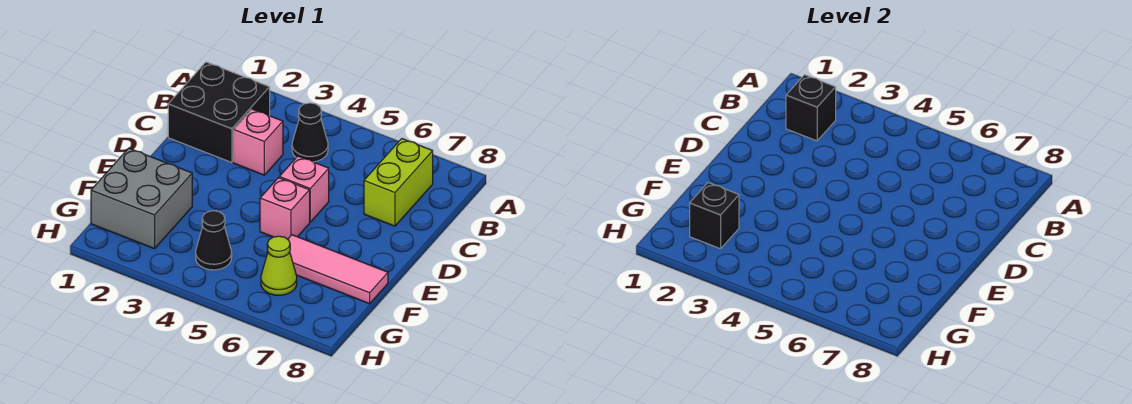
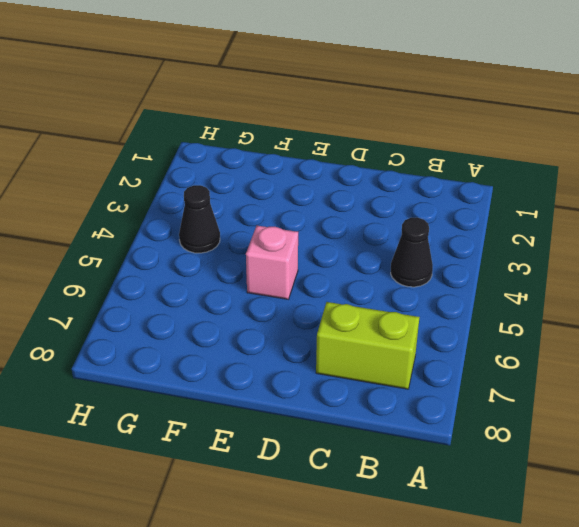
none -> black 2x2 brick [168,62,270,162]
none -> pink 1x1 brick [233,109,283,175]
none -> pink 1x1 brick [279,156,329,222]

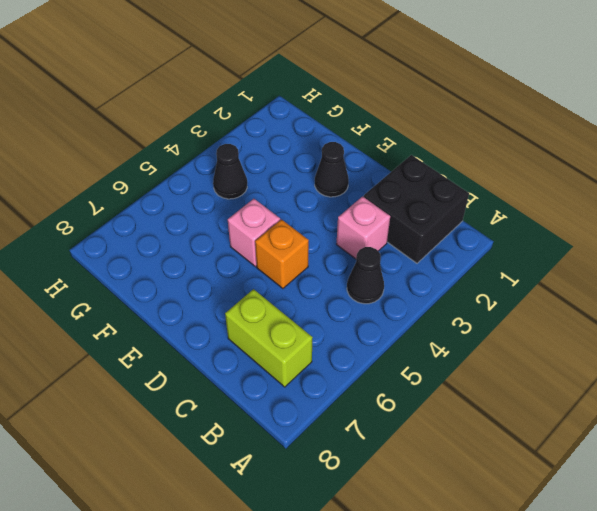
orange 1x1 brick [255,220,309,289] -> pink 1x1 brick [279,156,329,222]
black 1x1 cone [315,142,349,197] -> none
none -> grey 2x2 brick [91,148,192,249]
none -> pink 1x3 tile [288,235,388,304]
none -> lime 1x1 cone [261,236,297,295]

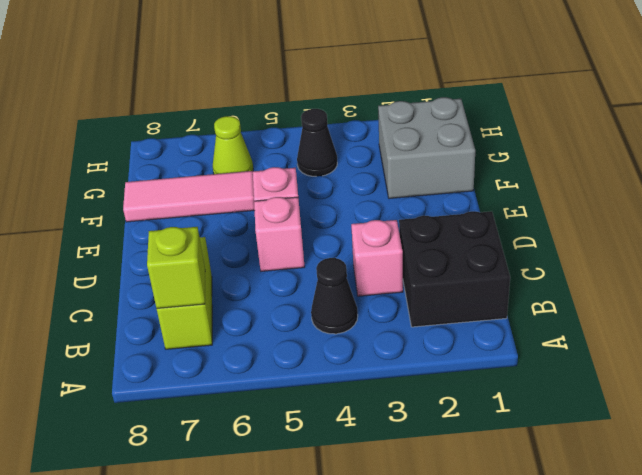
lime 1x1 brick [147,227,205,309] -> none
none -> black 1x1 brick [786,75,836,141]
none -> black 1x1 brick [690,183,739,249]

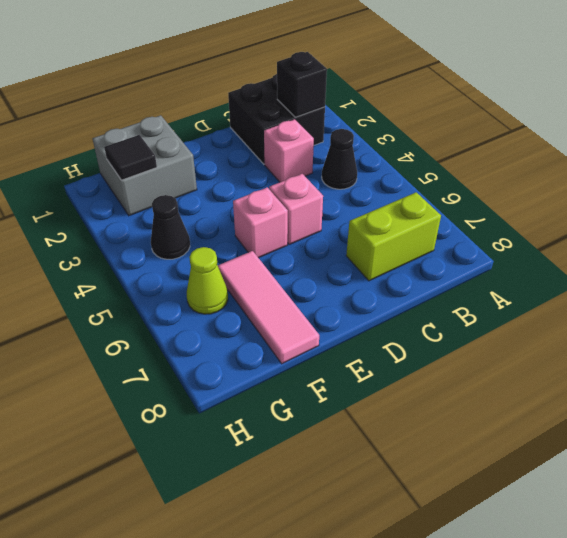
black 1x1 tile [104,135,157,180] -> black 1x1 brick [690,183,739,249]

